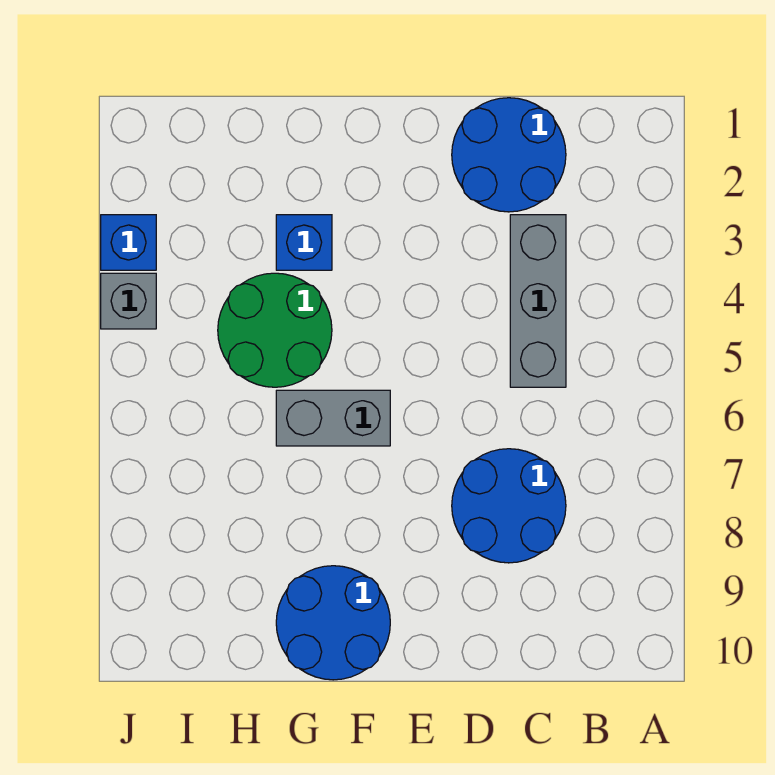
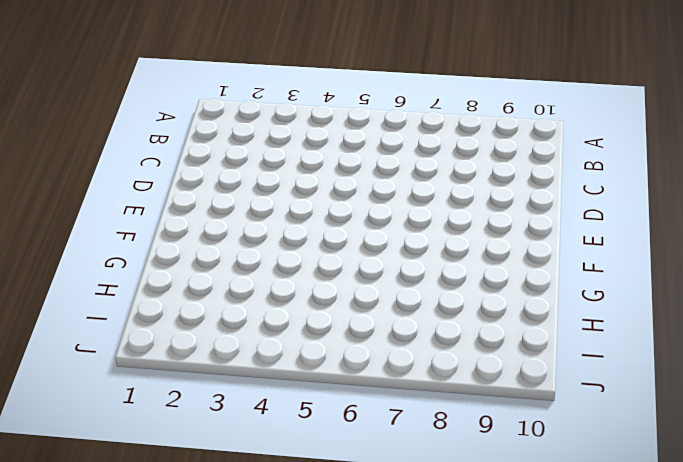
none -> blue 2x2 round brick [452,98,566,212]
none -> grey 1x3 brick [510,215,566,387]

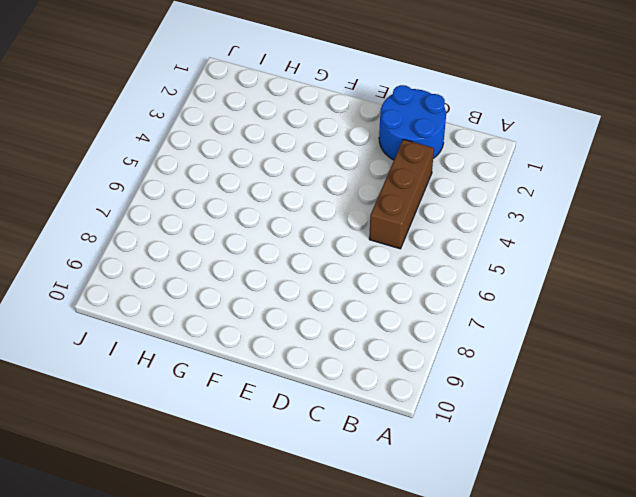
brown 1x3 brick [369,139,434,249] -> grey 1x3 brick [510,215,566,387]
none -> blue 2x2 round brick [452,449,566,563]
none -> grey 1x2 brick [276,390,390,446]

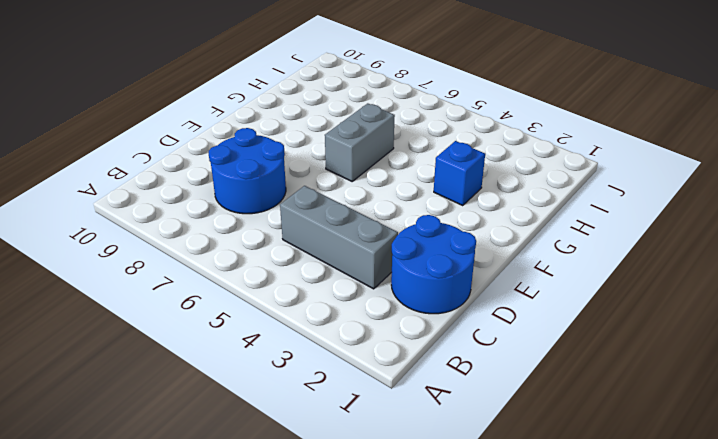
none -> blue 2x2 round brick [276,566,390,680]
none -> green 2x2 round brick [218,273,332,387]

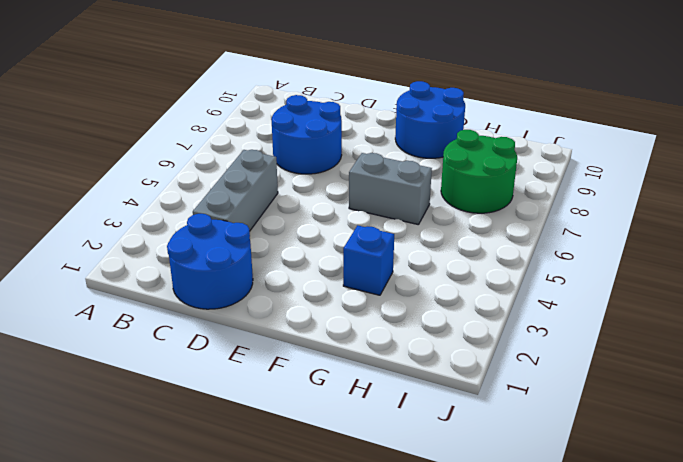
green 2x2 round brick [441,130,517,213] -> green 2x2 round brick moved to [218,273,332,387]
none -> blue 1x1 brick [101,215,156,270]
none -> grey 1x1 brick [101,273,156,329]

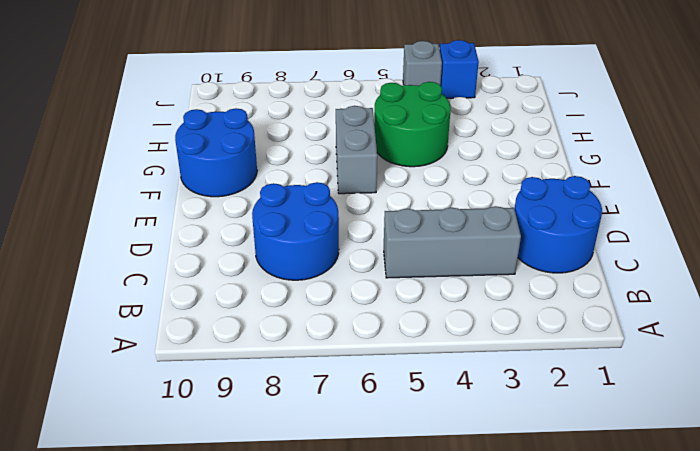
none -> blue 1x1 brick [276,215,332,270]

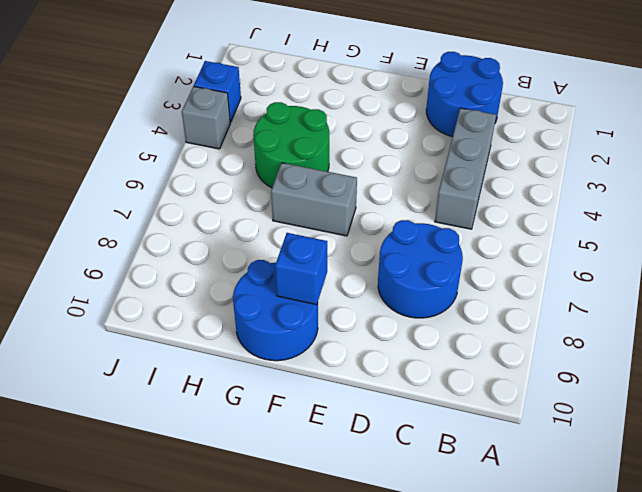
blue 1x1 brick [275,233,327,305] -> blue 1x1 brick moved to [276,215,332,270]

